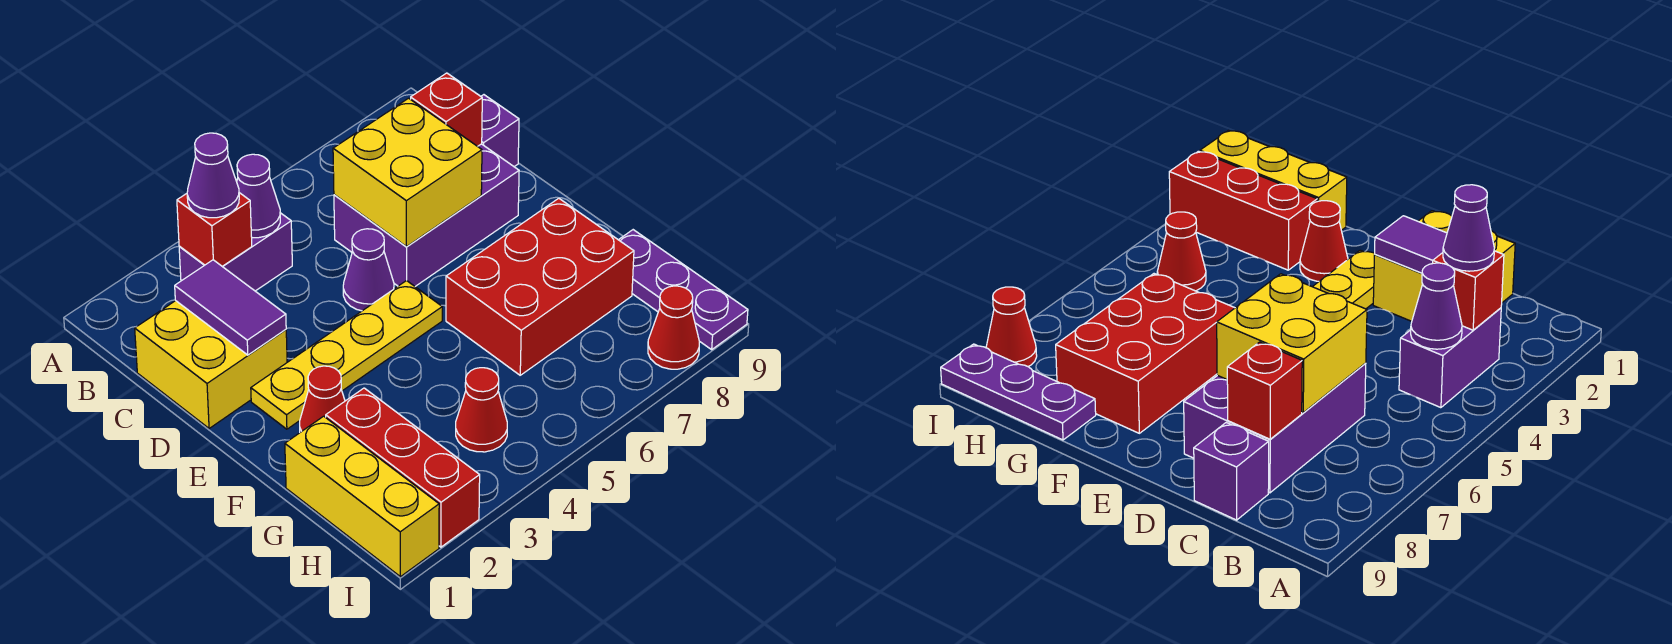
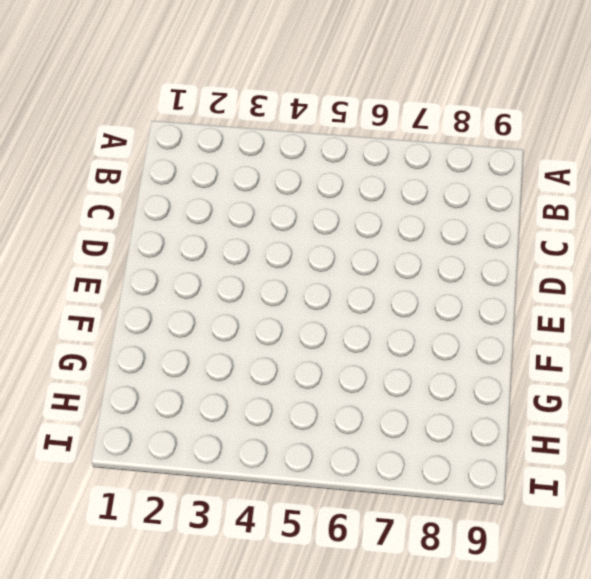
none -> purple 1x2 brick [179,213,292,291]
none -> yellow 2x2 brick [135,301,287,428]
none -> purple 2x3 brick [334,144,519,286]

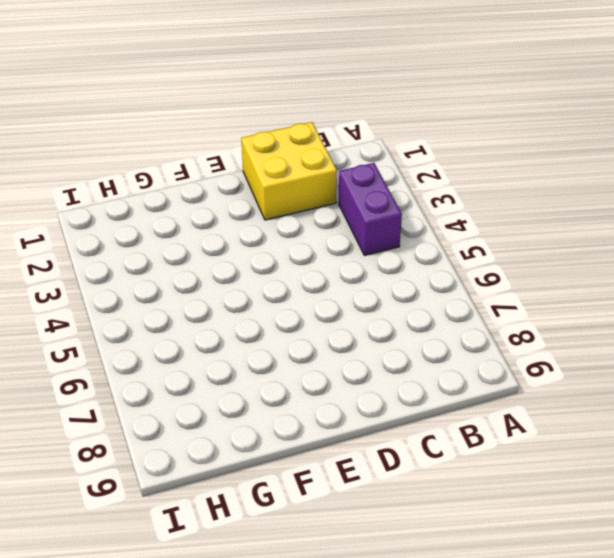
none -> purple 2x3 brick [334,144,519,286]
none -> purple 1x1 brick [481,95,519,167]
none -> purple 1x1 cone [343,229,394,311]

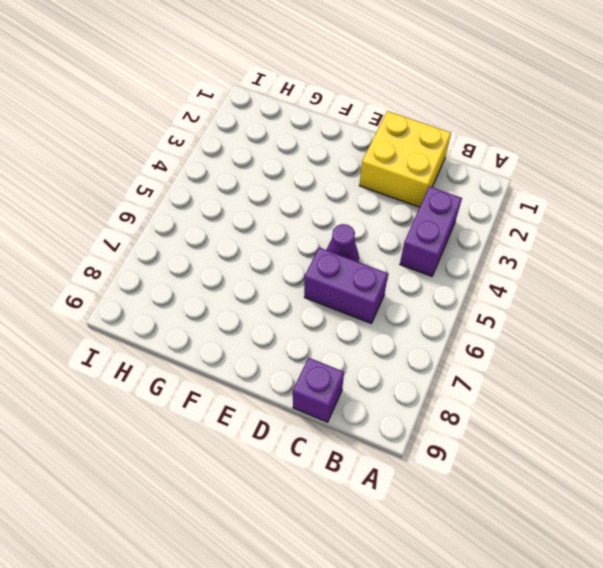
purple 1x2 brick [304,248,388,323] -> purple 2x3 brick [334,144,519,286]
none -> yellow 1x4 plate [251,280,442,429]
none -> red 1x1 cone [300,366,345,432]
none -> red 2x3 brick [446,198,634,375]

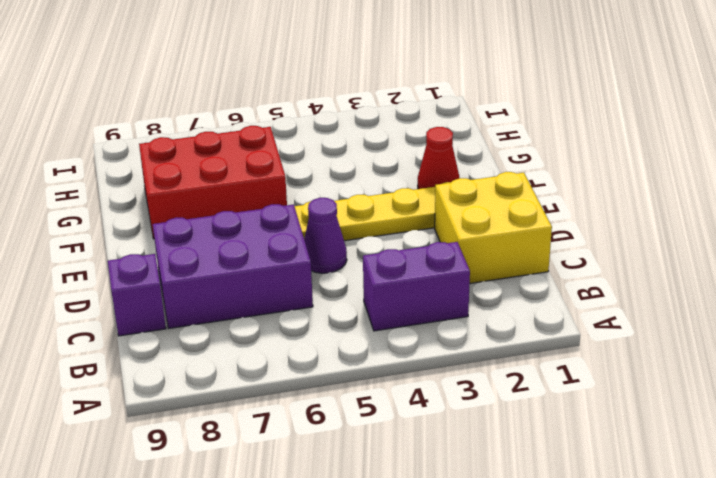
none -> yellow 1x3 brick [285,416,439,577]
none -> red 1x3 brick [326,388,480,547]
none -> purple 1x3 plate [619,230,748,350]

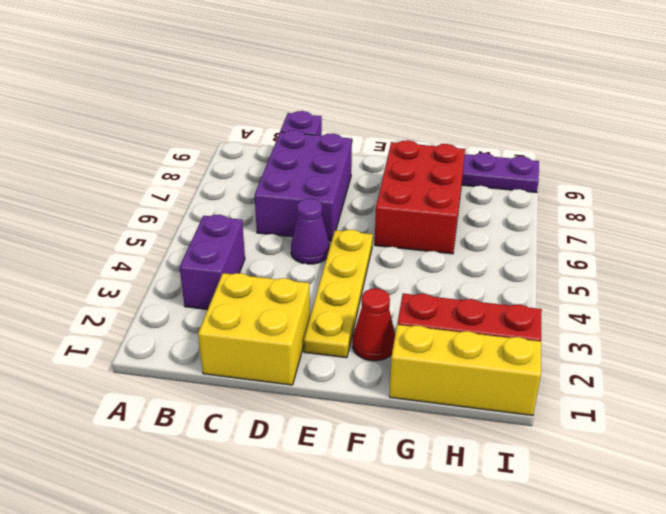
none -> red 1x1 cone [456,368,507,452]
none -> red 1x1 cone [648,286,699,369]
none -> red 1x1 brick [177,193,252,266]

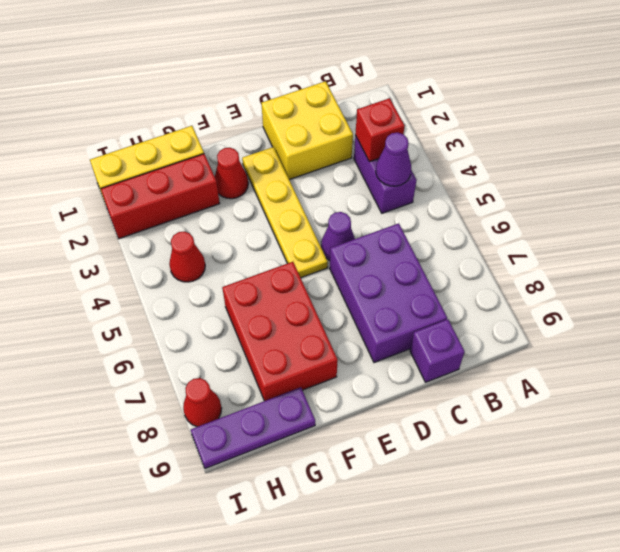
none -> purple 1x2 tile [175,260,286,355]
none -> yellow 2x2 brick [333,98,482,247]
none -> red 1x1 brick [411,73,482,146]

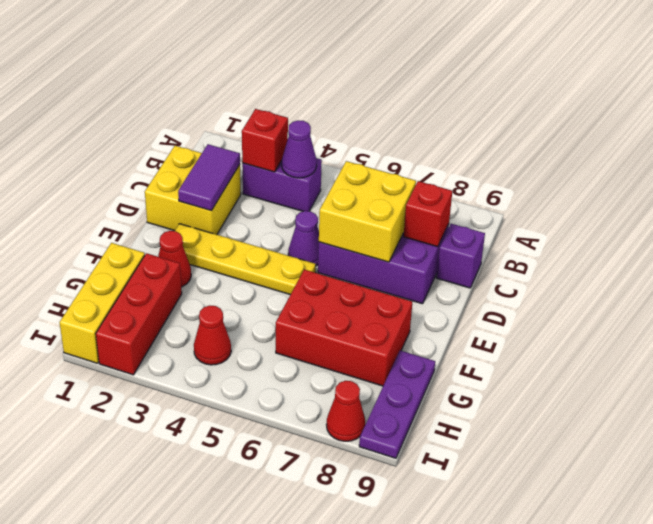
none -> purple 1x1 cone [187,133,239,218]

